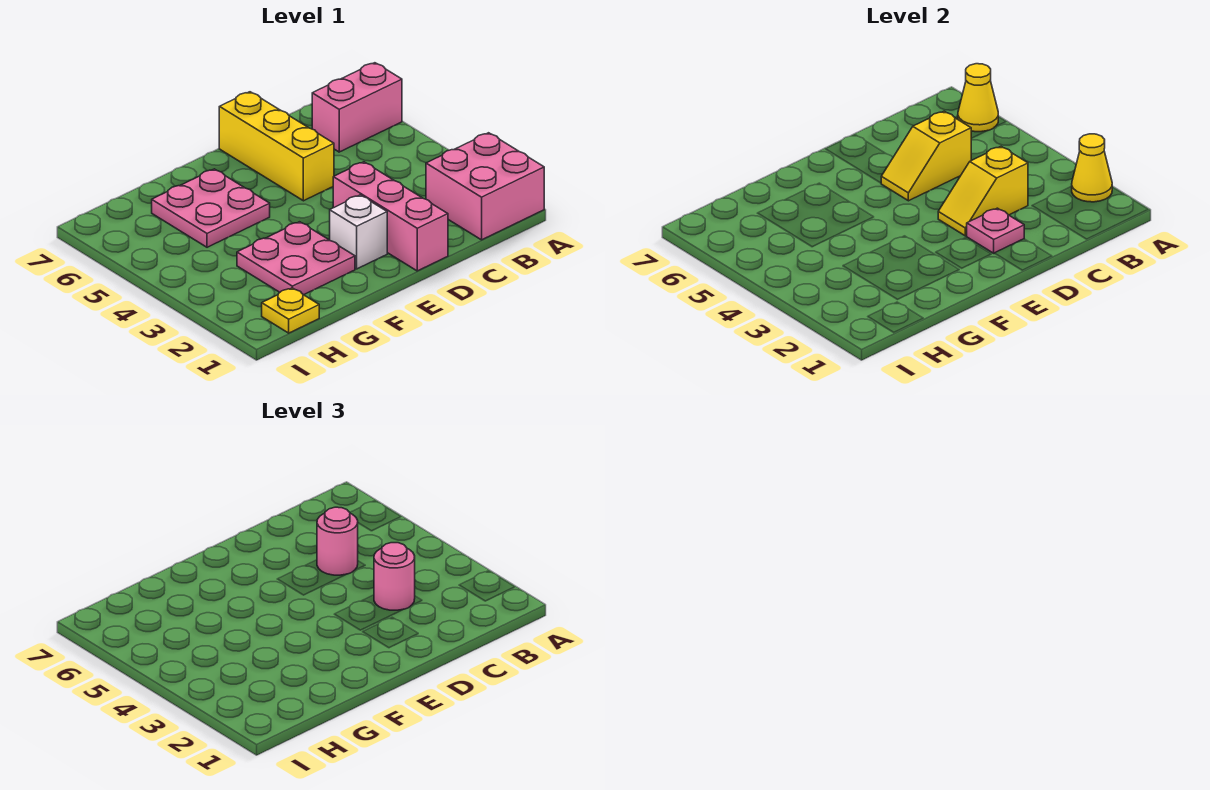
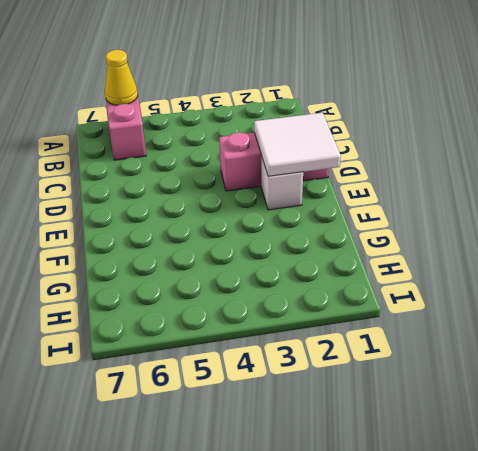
white 2x2 tile [254,113,341,176] -> pink 1x1 plate [967,208,1024,253]
none -> pink 2x2 brick [426,133,544,240]
none -> yellow 1x3 brick [219,92,334,201]
none -> pink 2x2 plate [237,222,355,295]

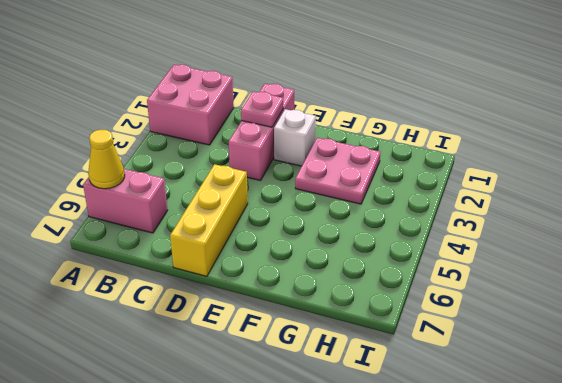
none -> pink 2x2 plate [152,169,270,247]
none -> yellow 1x1 plate [262,288,319,333]
none -> yellow 1x1 cone [1072,134,1112,202]

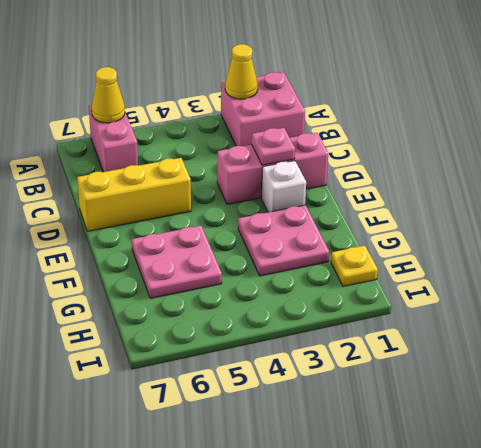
none -> yellow 1x2 slope [938,147,1028,236]
none -> yellow 1x2 slope [881,111,971,201]
none -> pink 1x1 round brick [374,543,415,610]

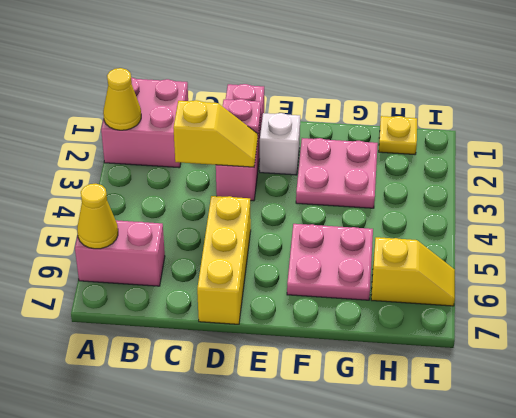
yellow 1x2 slope [371,237,455,306] -> yellow 1x2 slope moved to [881,111,971,201]
none -> pink 1x1 round brick [374,543,415,610]
none -> pink 1x1 round brick [317,507,358,575]

